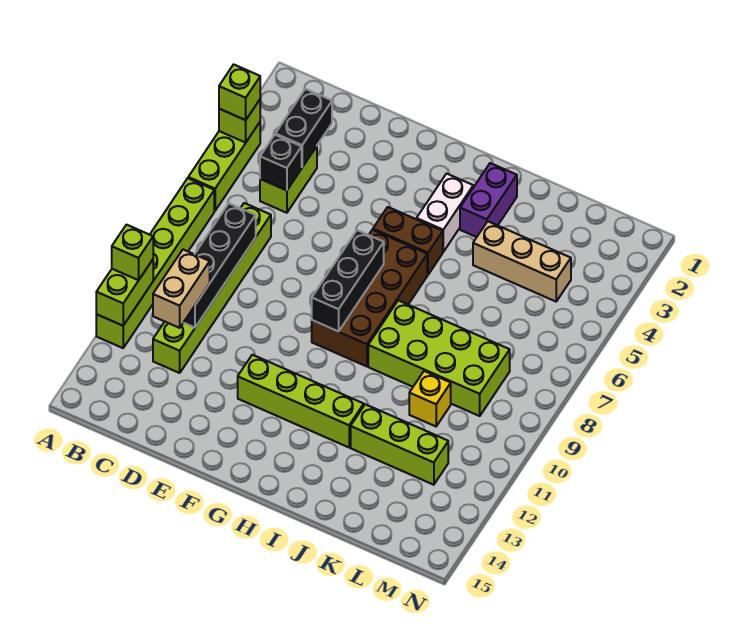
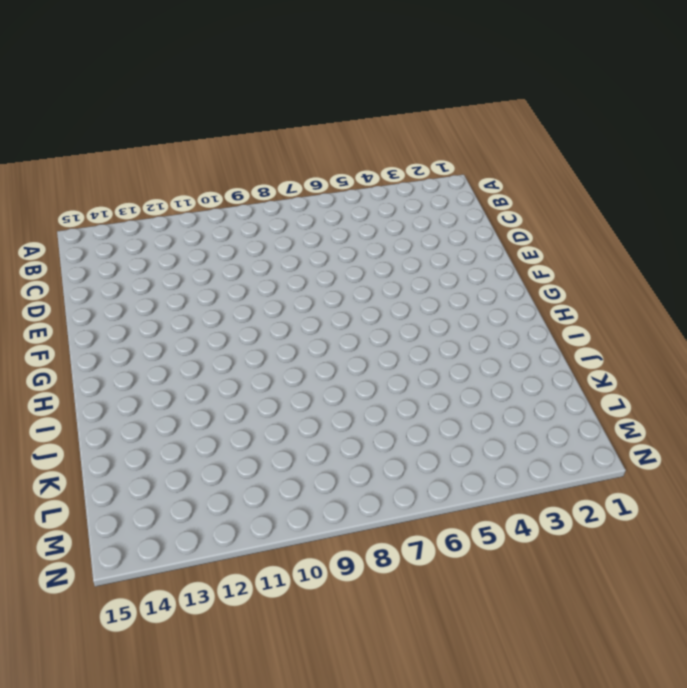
none -> lime 1x3 brick [188,122,260,211]
none -> lime 1x6 brick [96,178,214,348]
none -> lime 1x2 brick [260,146,317,213]

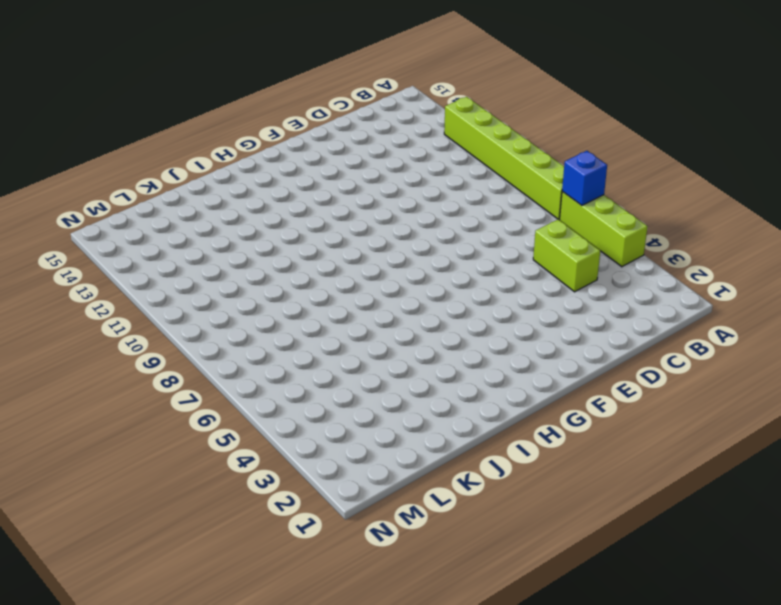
blue 1x1 brick [562,151,607,205] -> none
none -> lime 1x6 brick [153,203,271,373]
none -> lime 1x4 brick [238,355,364,447]
none -> brown 1x2 brick [373,207,443,275]

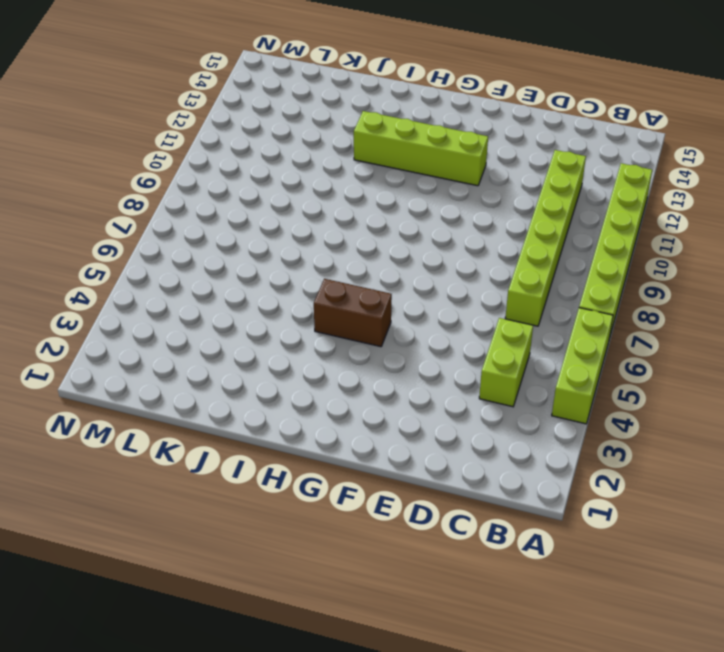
none -> brown 2x4 brick [312,230,427,366]
none -> white 1x2 brick [417,174,473,252]
none -> purple 1x2 brick [460,163,517,237]

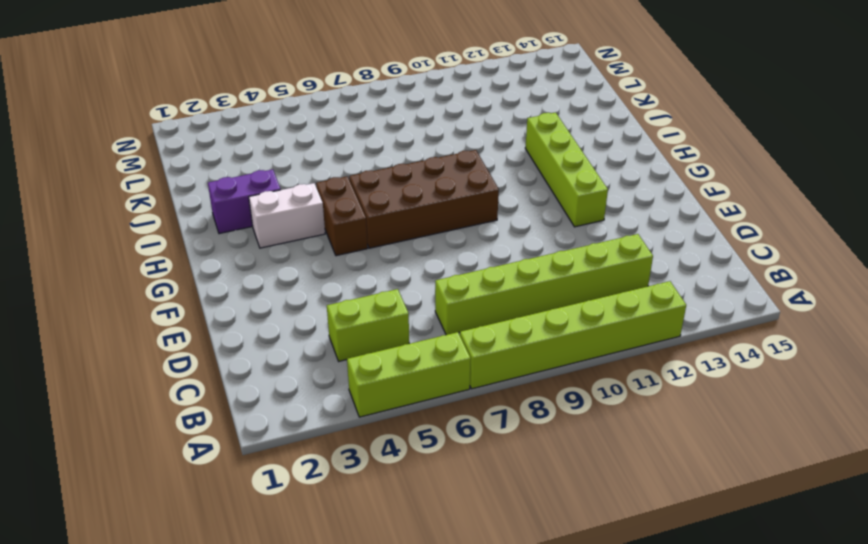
none -> lime 2x4 brick [368,300,510,416]
none -> tan 1x3 brick [473,221,571,301]
none -> lime 1x3 brick [351,404,448,485]

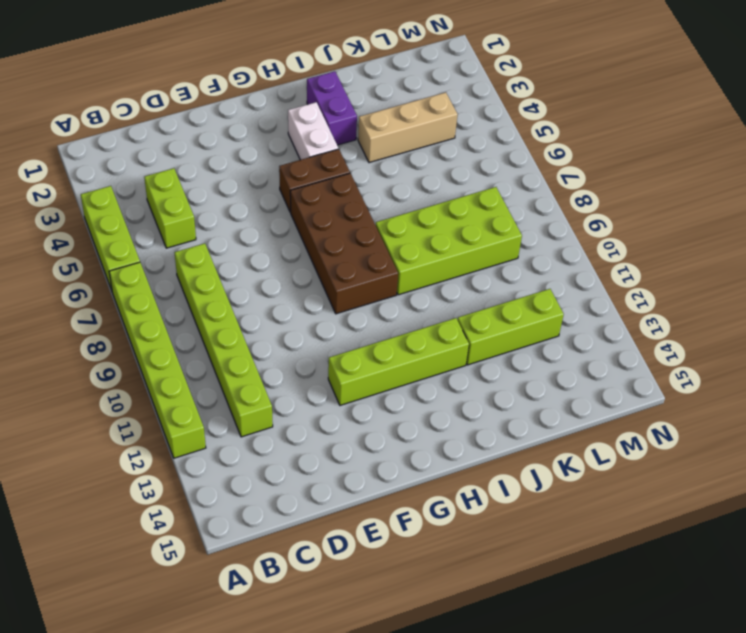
none -> yellow 1x1 brick [409,371,451,426]
none -> lime 1x1 brick [219,100,260,142]
none -> lime 1x2 brick [96,260,153,326]

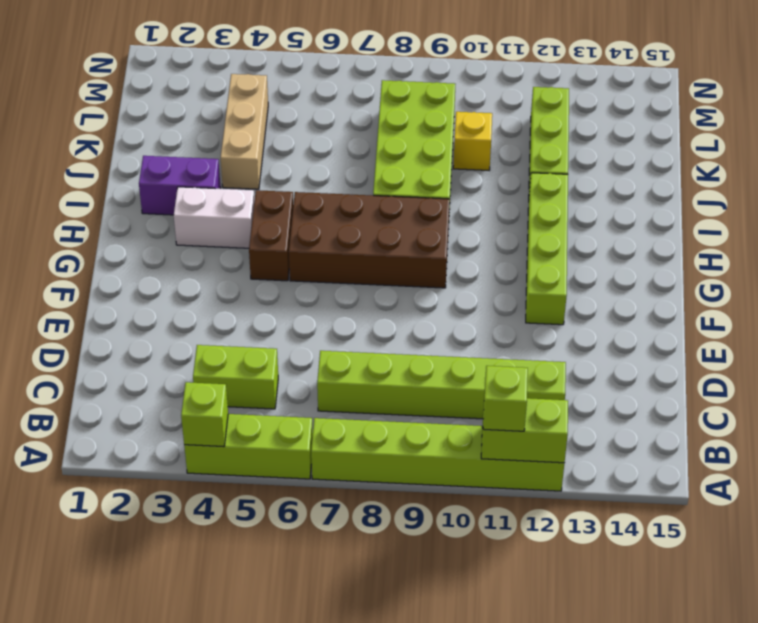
none -> black 1x2 brick [275,89,332,167]
none -> black 1x1 brick [260,135,302,190]
none -> black 1x4 brick [184,204,256,328]

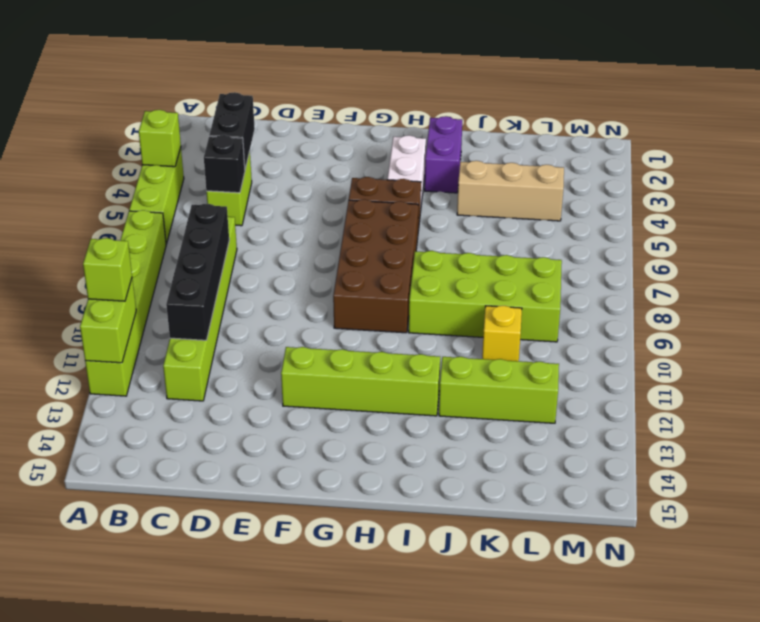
none -> black 1x3 brick [312,230,384,332]
none -> lime 1x1 brick [219,64,260,120]
none -> tan 1x2 brick [153,250,210,328]

